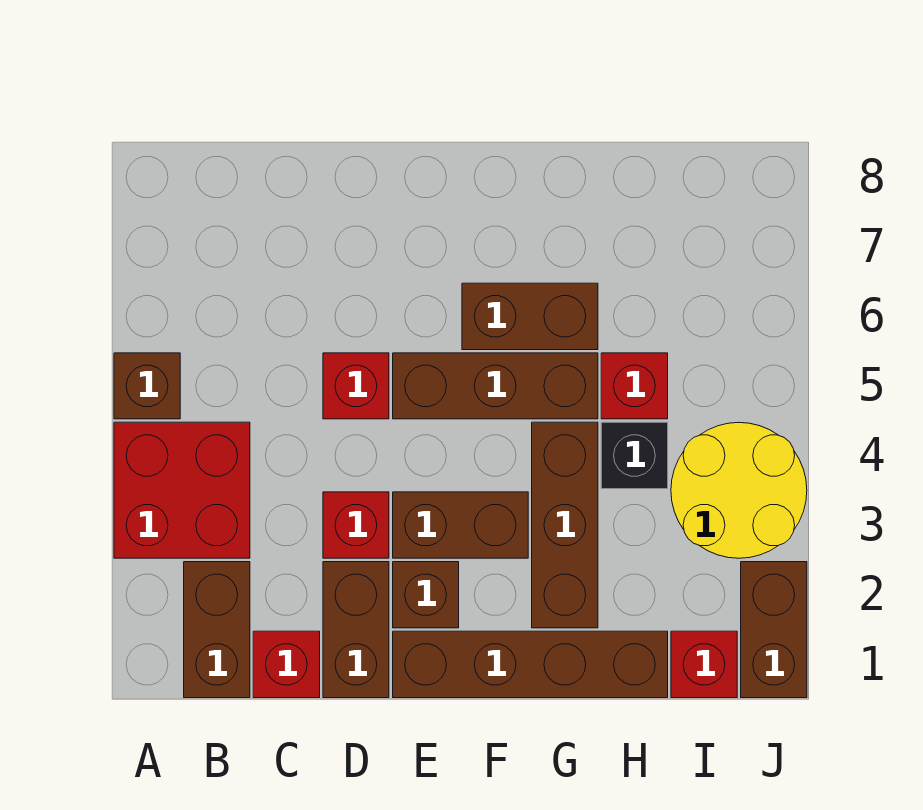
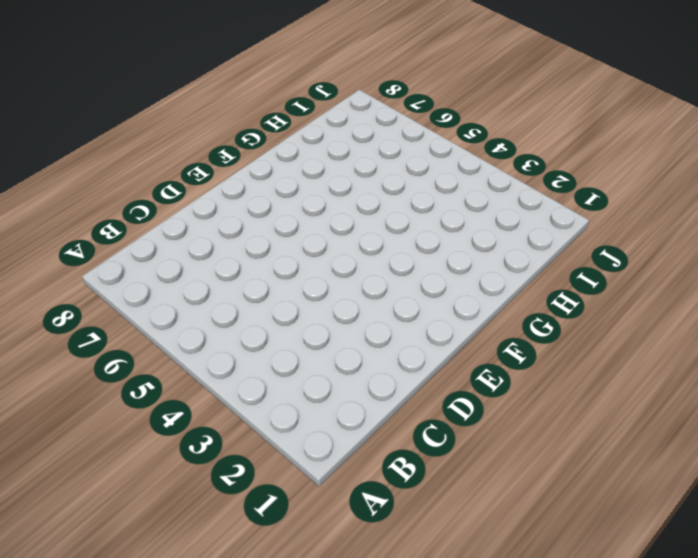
none -> red 2x2 brick [114,422,250,558]
none -> brown 1x1 brick [114,353,180,419]
none -> brown 1x2 brick [184,562,250,698]

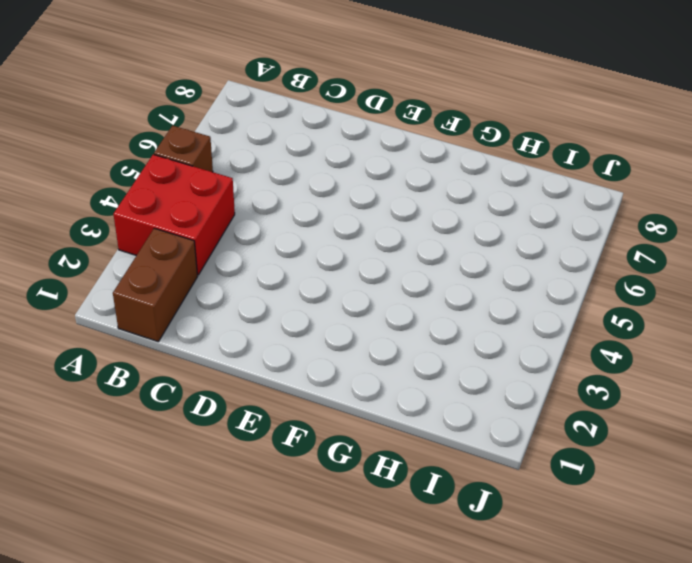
none -> red 1x1 brick [253,631,320,698]
none -> brown 1x2 brick [323,562,389,698]
none -> red 1x1 brick [323,492,389,558]

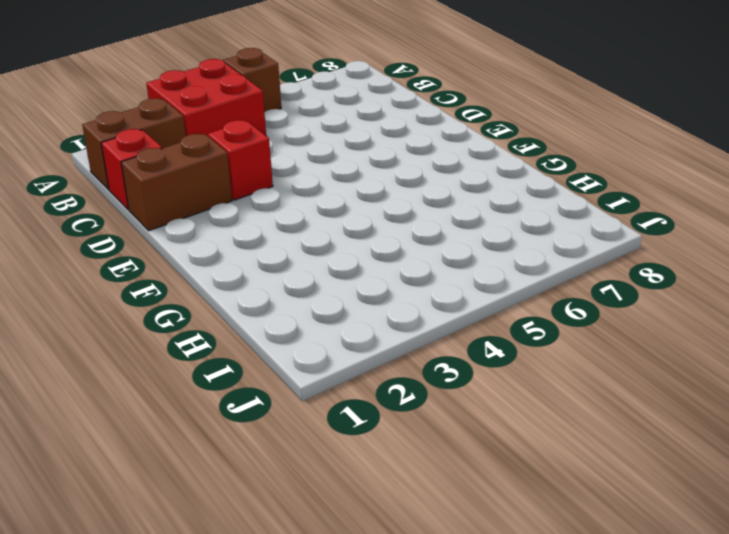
none -> red 1x1 brick [323,353,389,419]
none -> brown 1x4 brick [393,631,668,698]
none -> brown 1x1 brick [393,562,459,628]

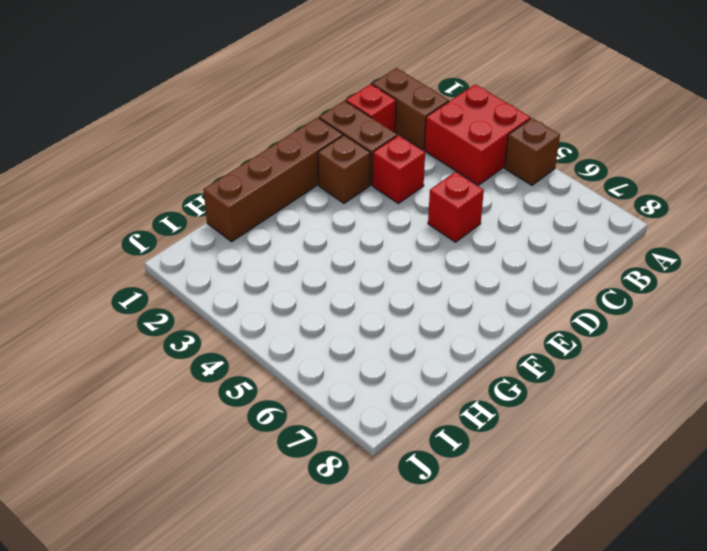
none -> brown 1x2 brick [393,492,528,558]
none -> brown 1x3 brick [393,353,598,419]
none -> brown 1x2 brick [462,283,598,350]

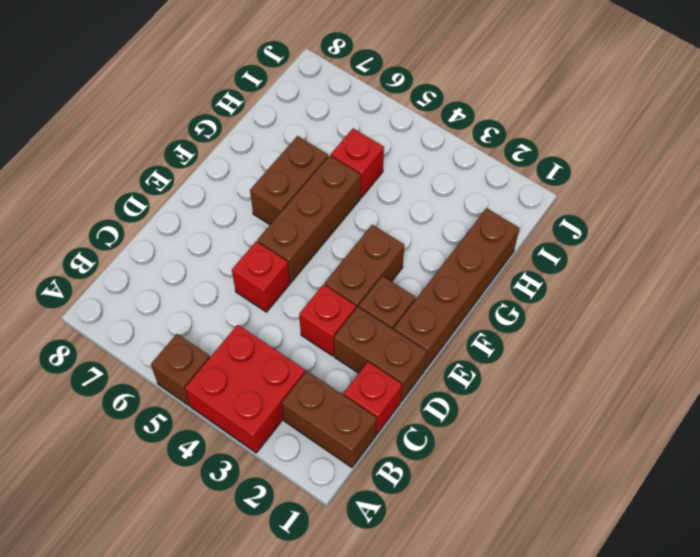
none -> brown 1x3 brick [532,422,598,628]
none -> black 1x1 brick [601,422,668,489]
none -> red 1x1 brick [671,631,737,698]

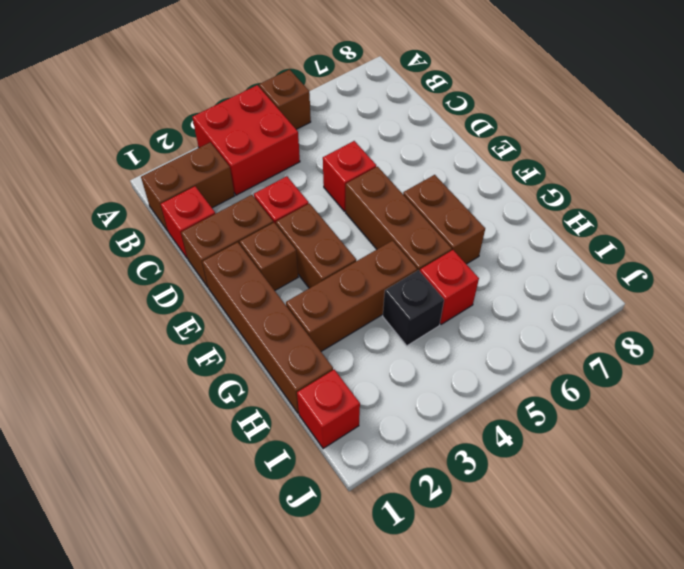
none -> yellow 2x2 round brick [671,423,807,558]
none -> brown 1x2 brick [741,562,807,698]

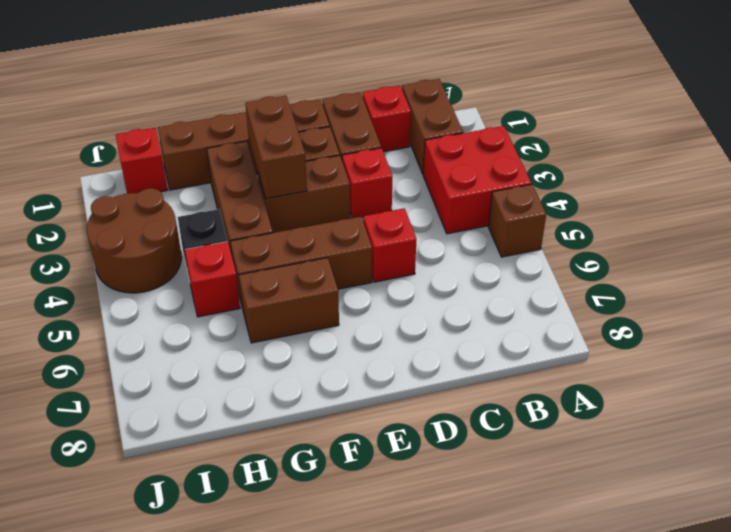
brown 1x2 brick [245,96,307,199] -> brown 1x2 brick moved to [741,562,807,698]
brown 2x2 round brick [87,188,182,293] -> yellow 2x2 round brick [671,423,807,558]

